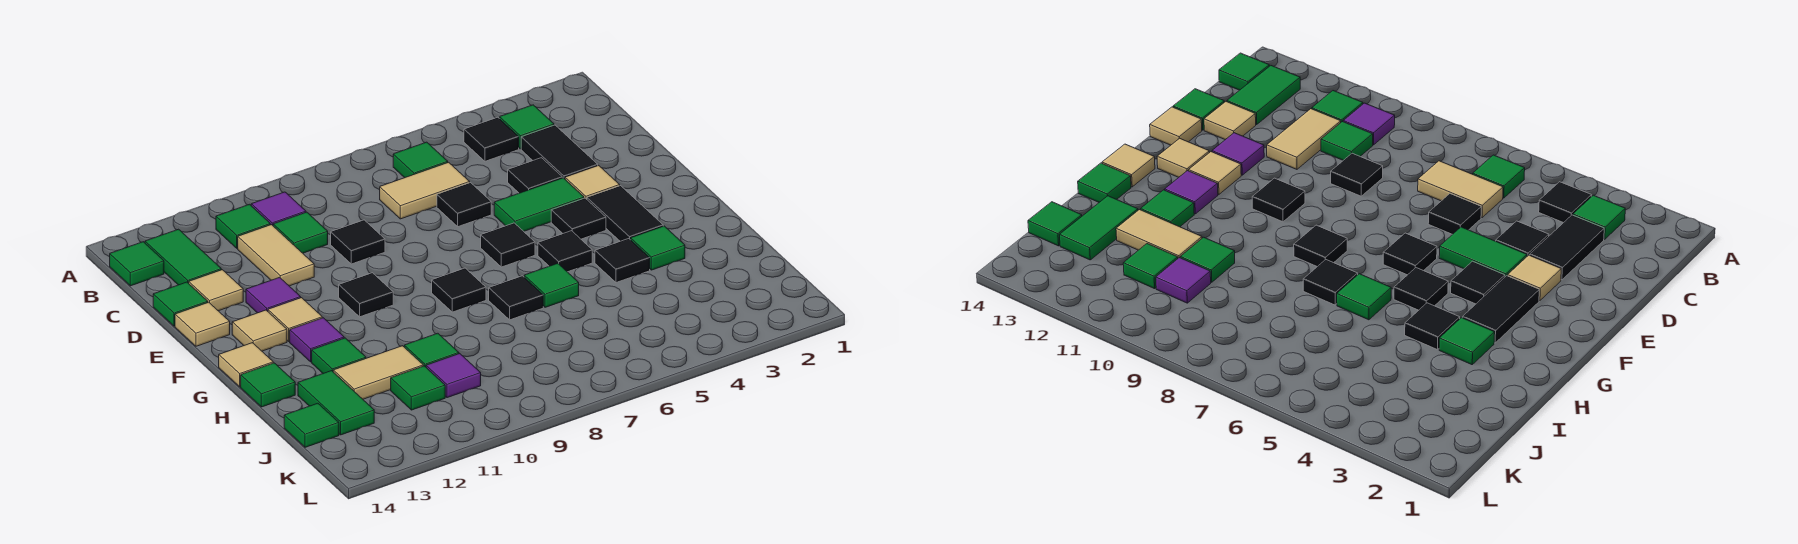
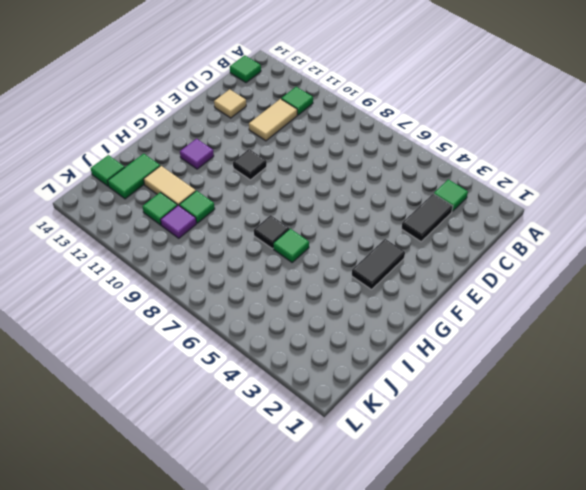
none -> black 1x1 tile [464,117,519,161]
none -> green 1x1 tile [393,142,448,178]
none -> purple 1x1 tile [251,192,306,225]
none -> green 1x2 tile [145,229,221,285]

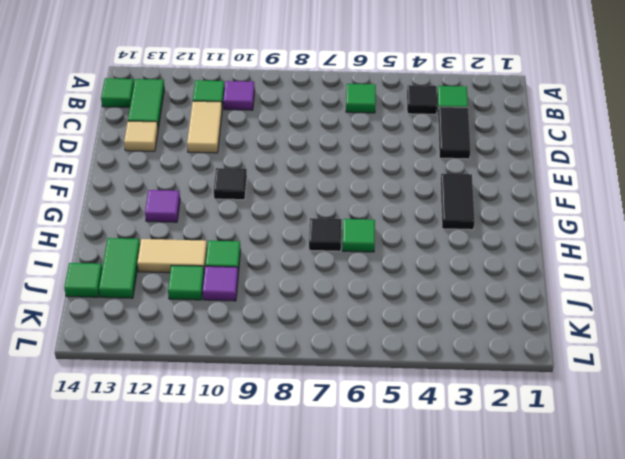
none -> tan 1x2 tile [380,162,470,219]
none -> green 1x1 tile [273,212,328,253]
none -> black 1x1 tile [508,158,562,193]
none -> black 1x1 tile [437,183,491,227]

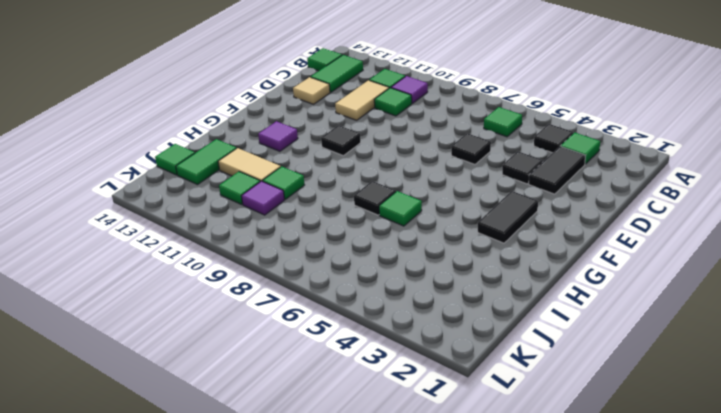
none -> tan 1x2 tile [380,162,470,219]
none -> black 1x1 tile [331,220,385,264]
none -> green 1x1 tile [153,282,208,326]
none -> tan 1x1 tile [565,165,620,199]

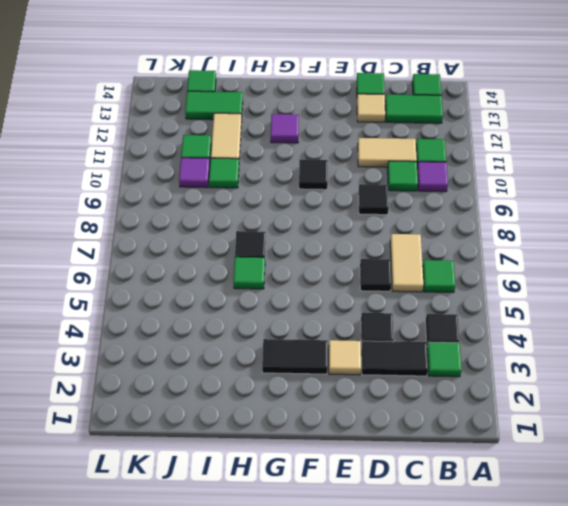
none -> green 1x2 tile [494,178,584,231]
none -> purple 1x1 tile [246,277,301,313]
none -> tan 1x1 tile [175,302,230,346]
none -> black 1x1 tile [551,198,606,239]

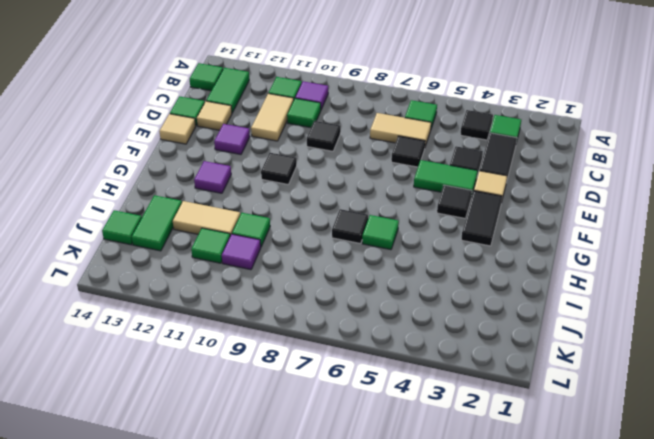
none -> black 1x1 tile [481,223,535,267]
none -> tan 1x1 tile [268,298,322,342]
none -> tan 1x1 tile [232,310,287,351]
none -> black 1x1 tile [538,231,592,272]

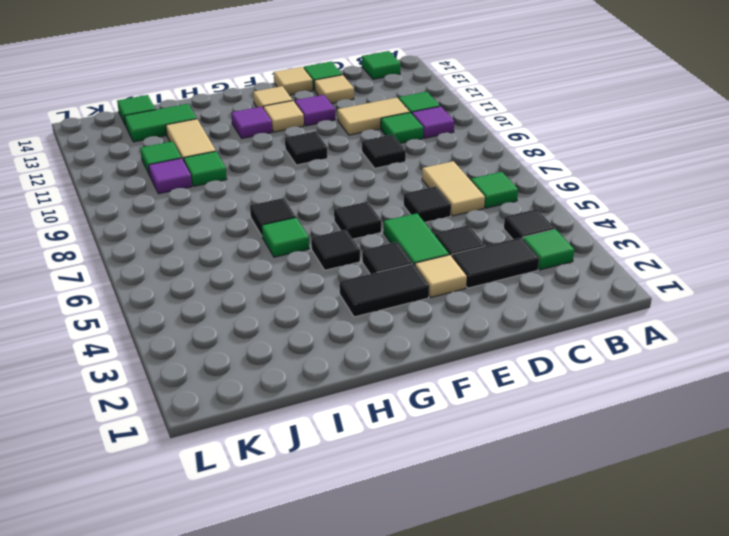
none -> green 1x2 tile [145,229,221,285]
none -> black 1x1 tile [432,268,486,312]
none -> tan 1x1 tile [219,343,273,387]
none -> green 1x1 tile [631,226,685,270]

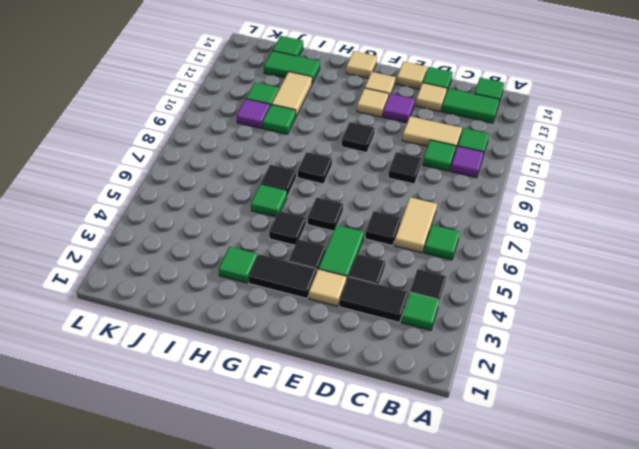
none -> purple 1x1 tile [290,318,344,362]
none -> black 1x1 tile [595,239,650,283]
none -> green 1x1 tile [312,338,366,373]
none -> green 1x1 tile [241,363,295,407]

